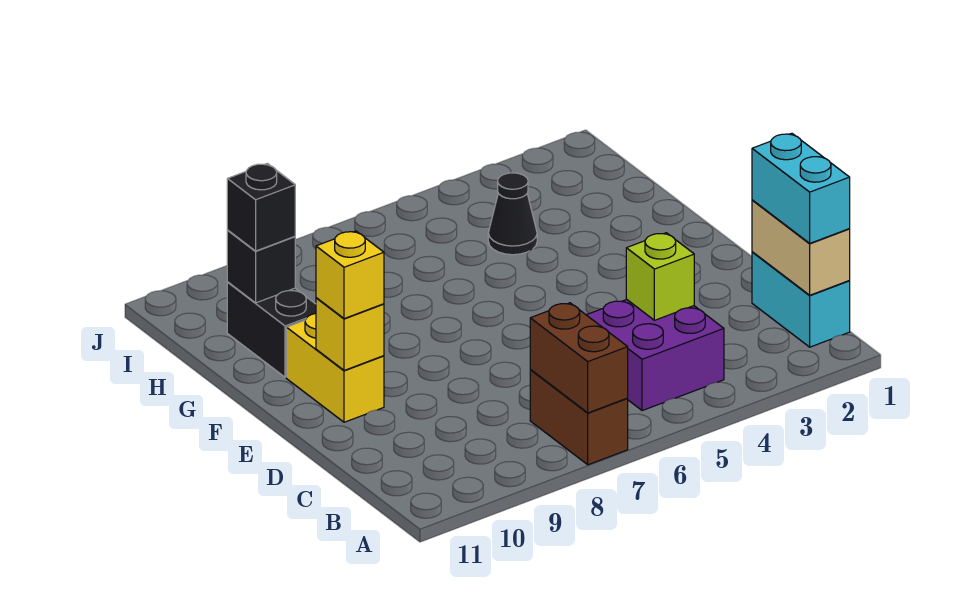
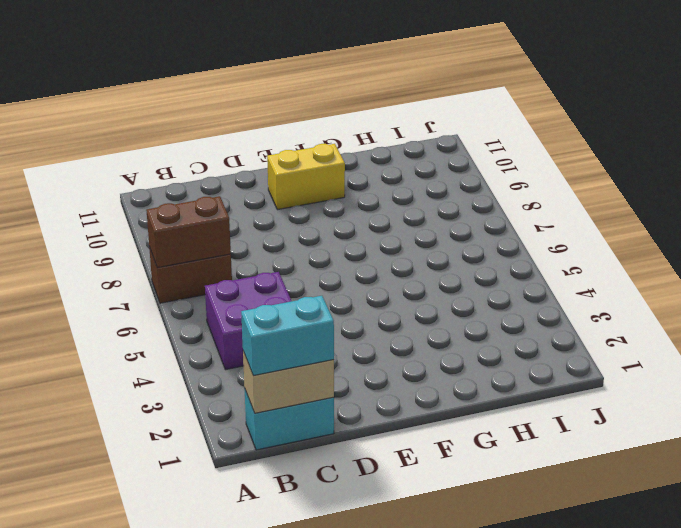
none -> black 1x2 brick [227,282,316,377]
none -> black 1x1 cone [488,173,537,255]
none -> lime 1x1 brick [626,233,694,320]

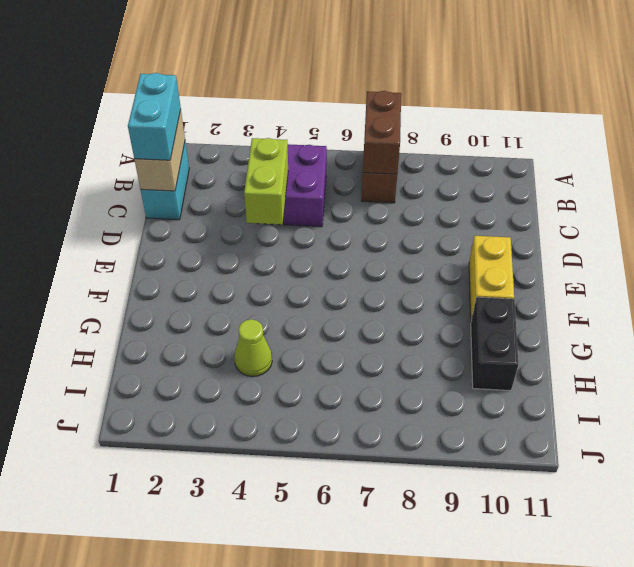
lime 1x2 brick [244,138,288,225] -> lime 1x1 brick [626,233,694,320]
lime 1x1 cone [234,319,272,377] -> black 1x1 cone [488,173,537,255]
none -> yellow 1x1 brick [316,298,384,370]
none -> black 1x1 brick [227,231,295,303]
none -> yellow 1x1 brick [316,231,384,319]

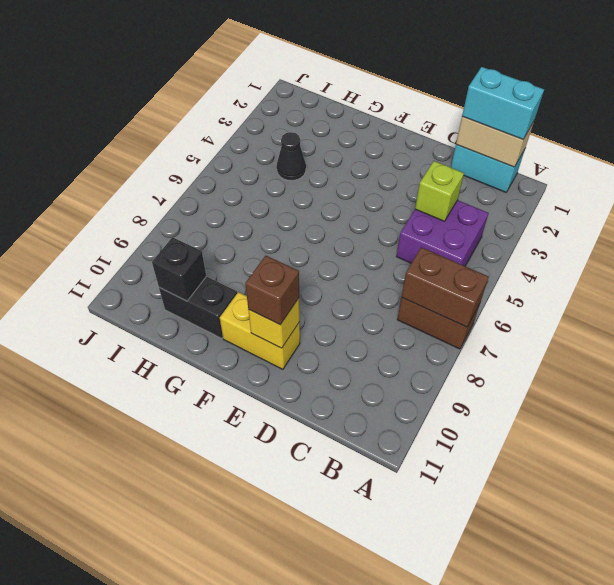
brown 1x1 brick [245,256,299,325] -> yellow 1x1 brick [316,231,384,319]
none -> black 1x1 brick [227,163,295,251]

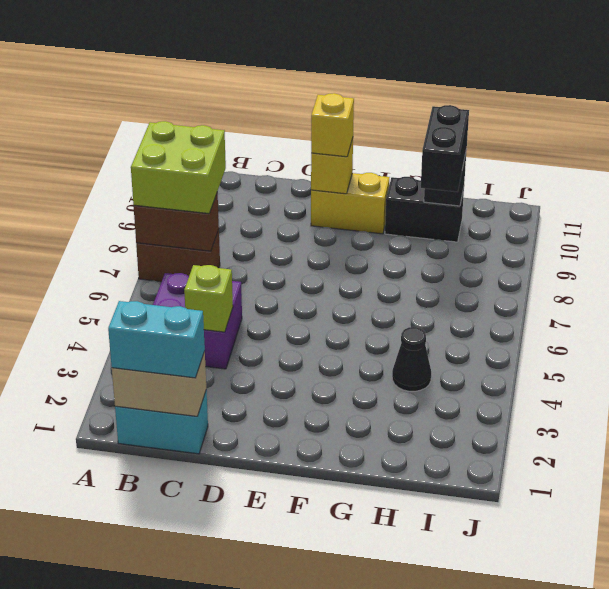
lime 2x2 brick [131,121,226,214] -> none
black 1x2 brick [421,105,469,192] -> black 1x1 brick [227,163,295,251]

